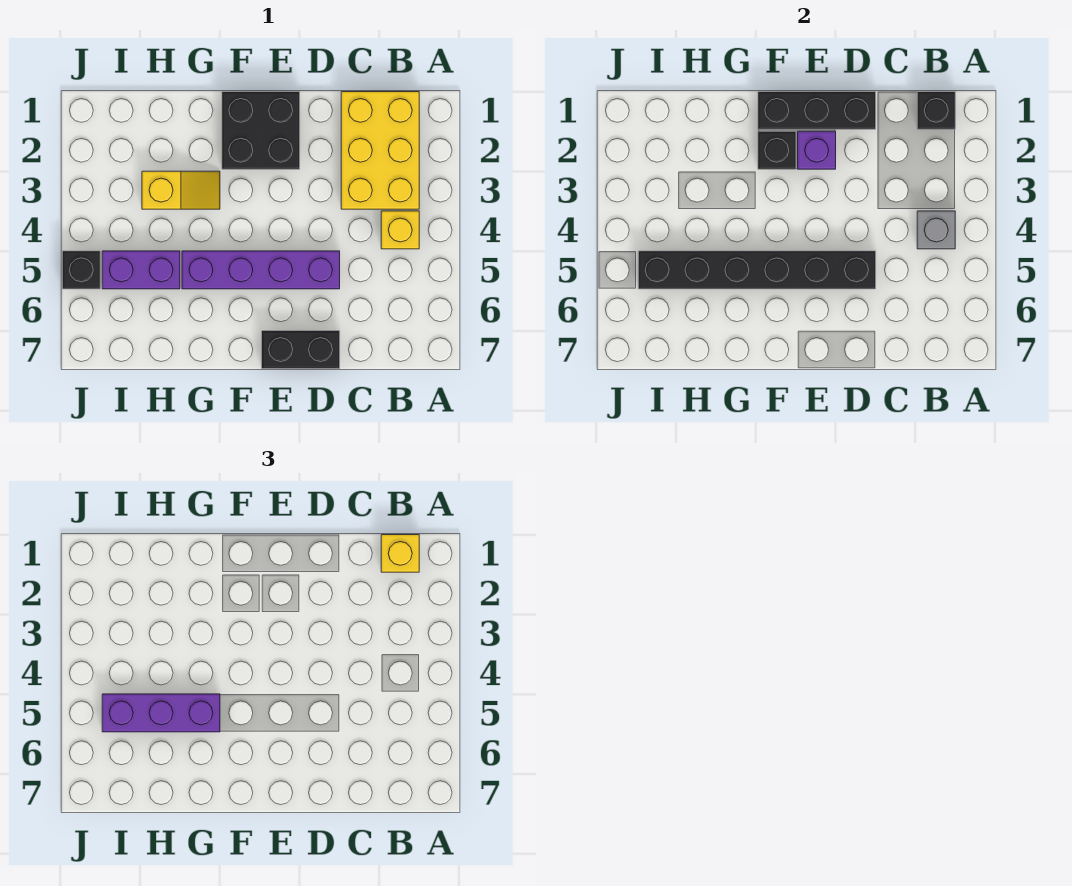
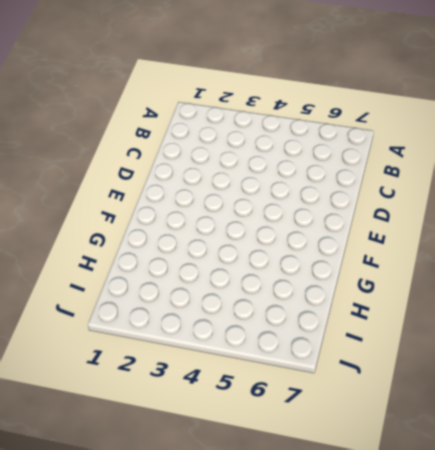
none -> yellow 2x3 brick [341,92,419,209]
none -> yellow 1x1 brick [381,211,419,249]
none -> purple 1x4 brick [182,251,340,289]

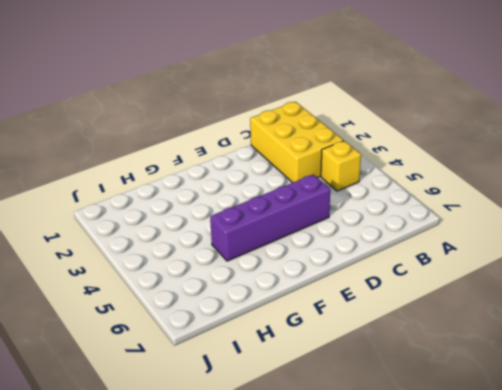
none -> black 1x2 brick [262,331,340,369]
none -> black 2x2 brick [222,92,300,169]
none -> yellow 1x2 slope [142,171,220,209]

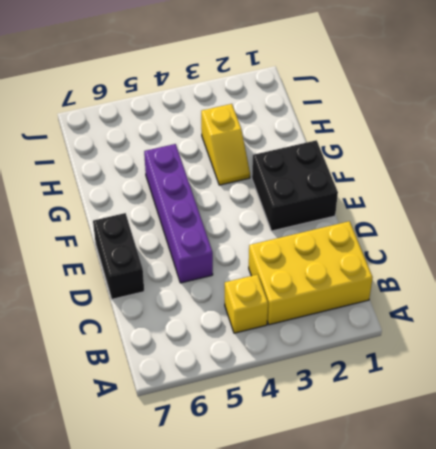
none -> purple 1x2 brick [102,251,180,289]
none -> black 1x1 brick [62,251,100,289]
none -> black 1x1 brick [917,92,955,129]

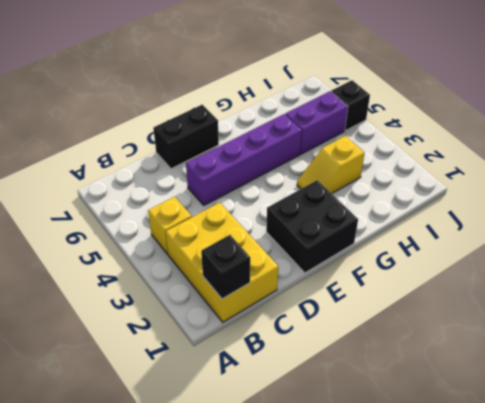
none -> grey 1x1 brick [917,211,955,249]
none -> black 1x3 brick [758,92,876,129]
none -> black 1x6 brick [638,251,876,289]

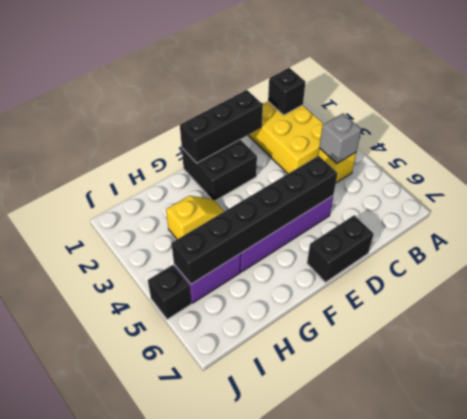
none -> purple 1x1 brick [798,131,836,169]
none -> black 1x1 brick [758,131,796,169]
none -> yellow 1x1 brick [381,535,419,572]

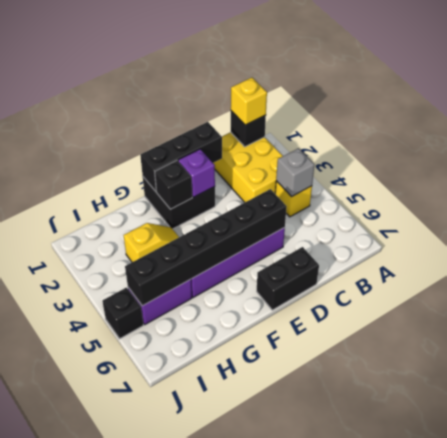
none -> purple 1x3 brick [102,694,220,732]

